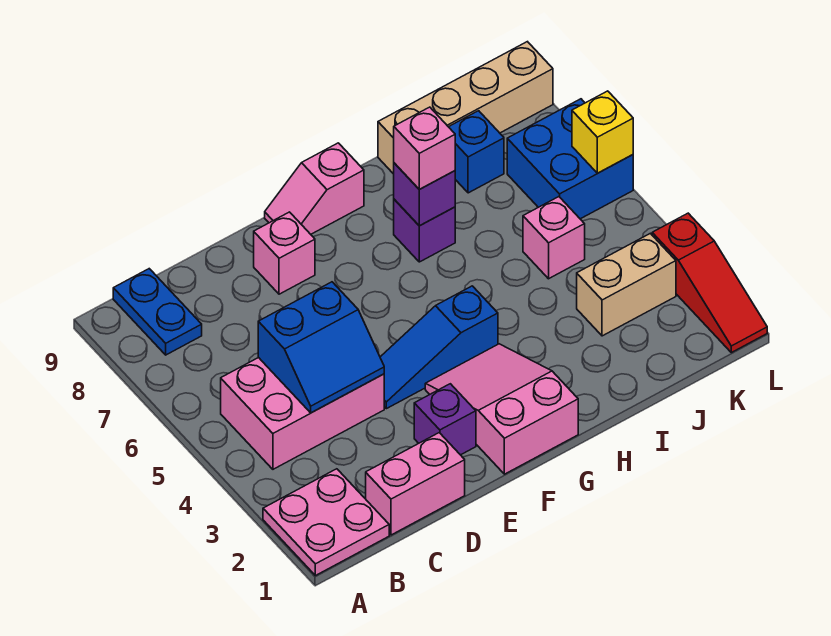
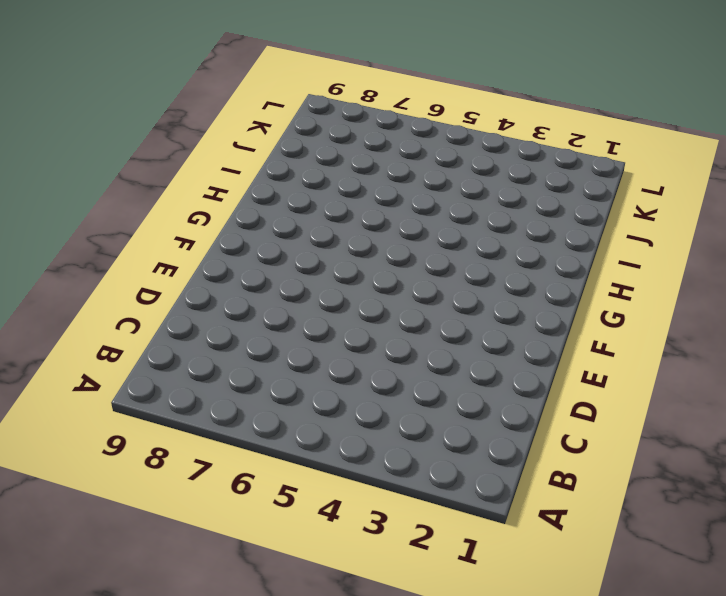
none -> pink 2x2 plate [263,469,389,576]
none -> pink 2x3 brick [221,358,384,469]
none -> blue 1x2 plate [113,269,202,355]

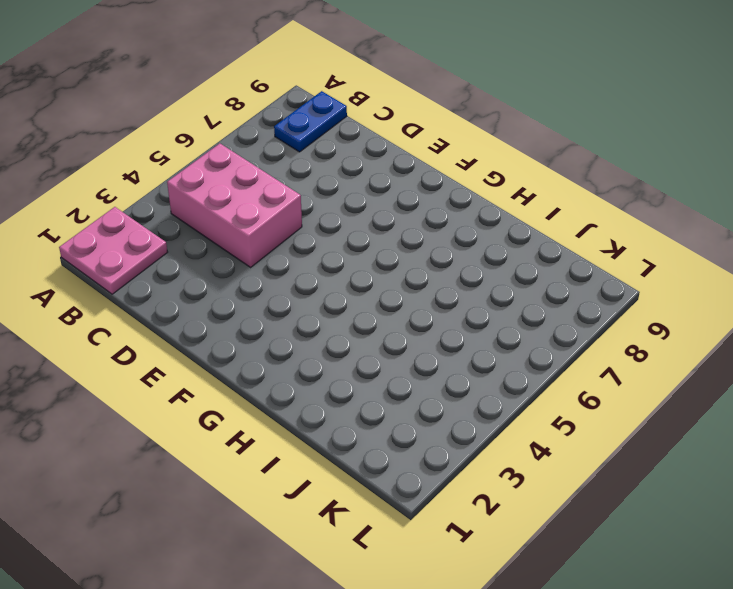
none -> pink 1x2 brick [366,433,465,535]
none -> purple 1x1 brick [414,384,476,455]
none -> blue 1x3 slope [380,286,498,409]

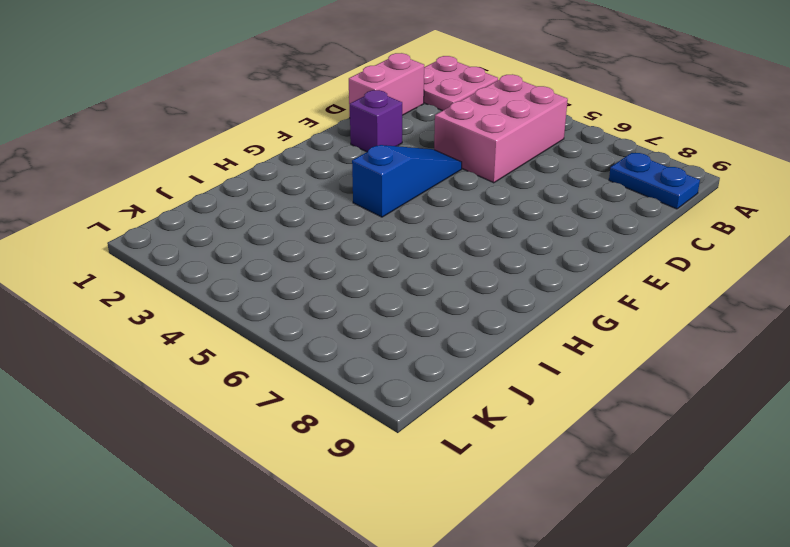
none -> pink 1x1 brick [254,212,315,294]
none -> pink 2x3 slope [425,344,578,474]
none -> pink 1x2 slope [265,143,364,234]

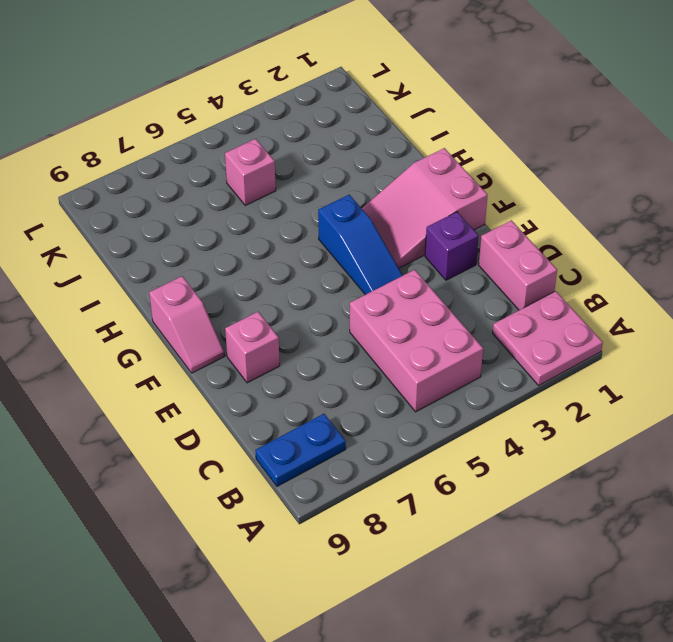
none -> purple 1x1 brick [394,199,455,262]
none -> tan 1x4 brick [378,42,553,174]
none -> tan 1x2 brick [577,233,676,336]

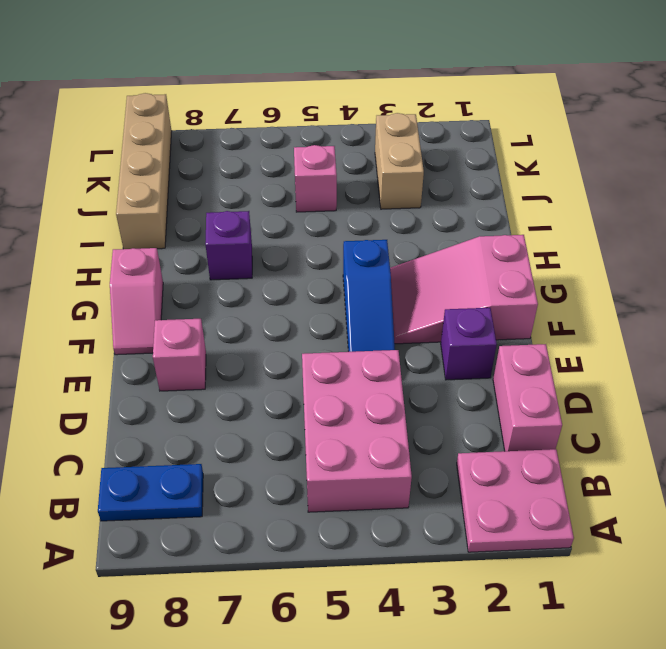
none -> blue 1x1 brick [449,111,504,193]
none -> blue 2x2 brick [507,99,633,219]
none -> red 1x3 slope [652,213,767,353]

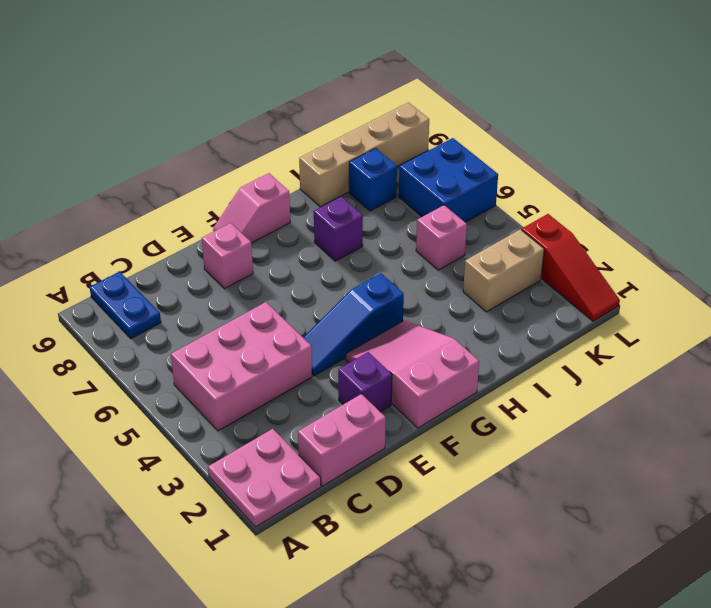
none -> blue 2x2 slope [258,282,384,413]
none -> purple 1x1 brick [394,163,455,226]
none -> yellow 1x1 brick [572,91,633,173]

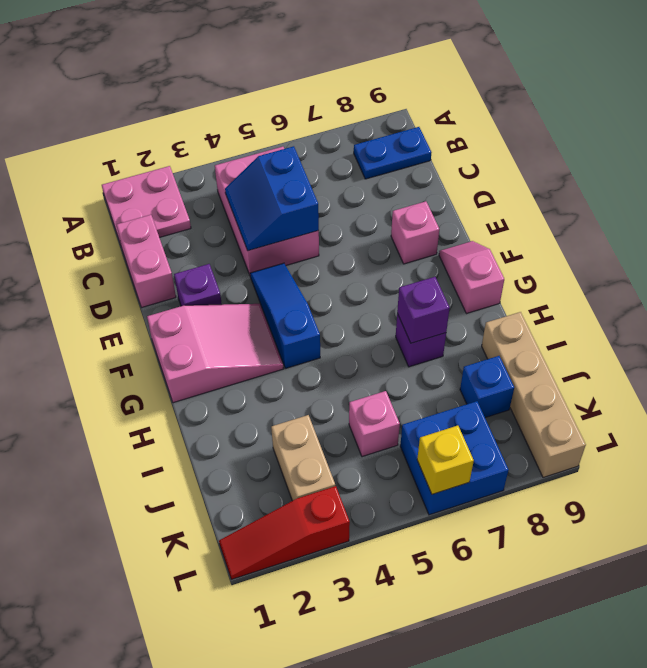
none -> pink 1x1 brick [394,107,455,189]

